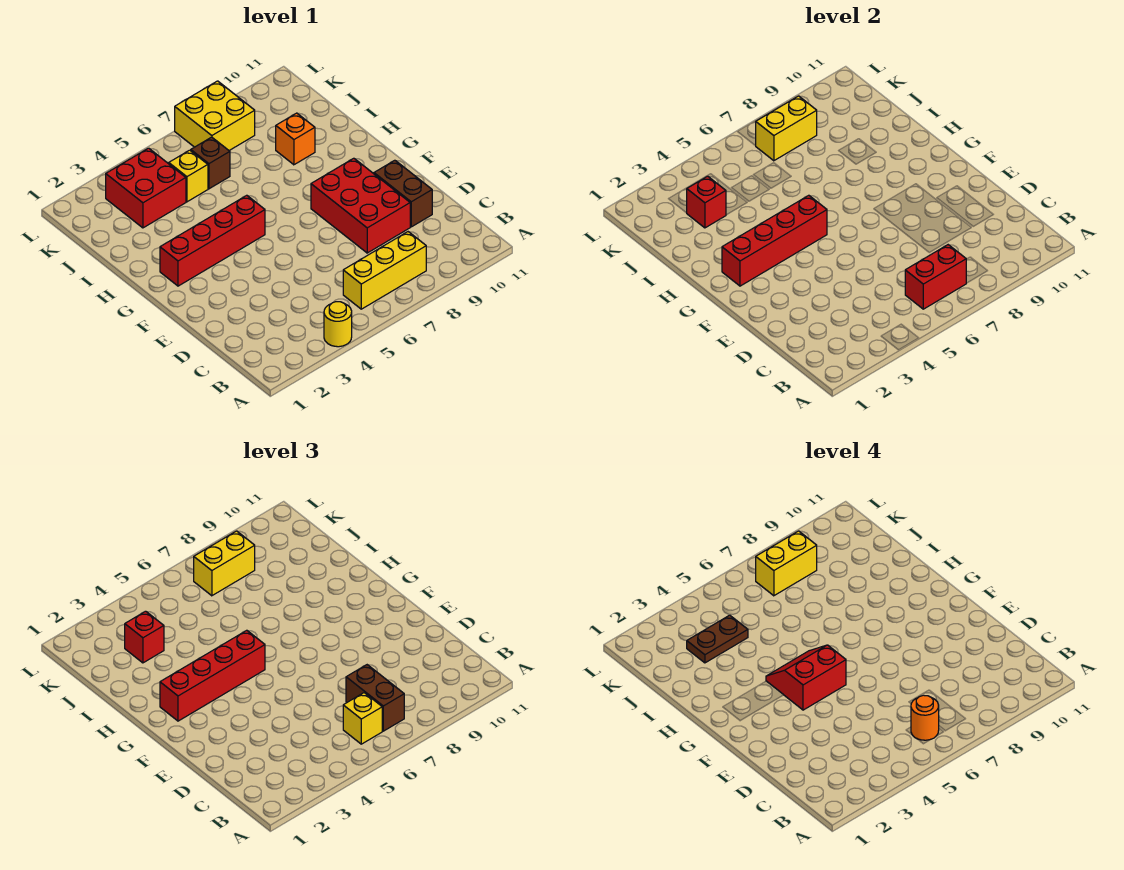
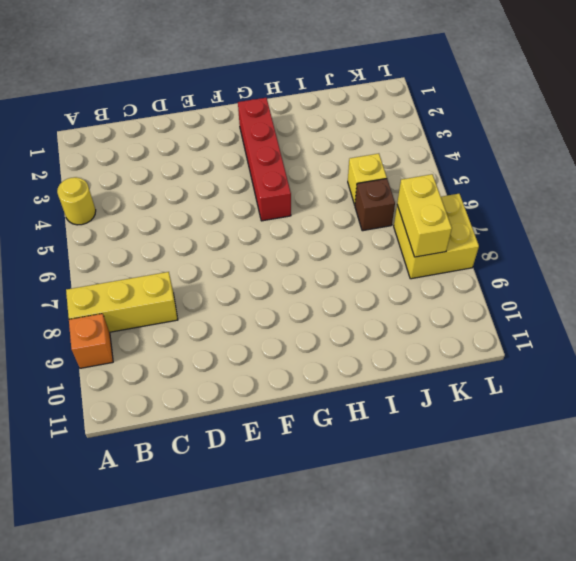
yellow 1x3 brick [66,272,178,332] -> yellow 1x3 brick turned to [343,232,426,309]
orange 1x1 brick [69,314,113,368] -> orange 1x1 brick moved to [276,113,315,165]
none -> red 2x3 brick [311,158,410,253]
none -> brown 1x2 brick [374,160,432,227]
none -> red 2x2 brick [106,148,186,228]

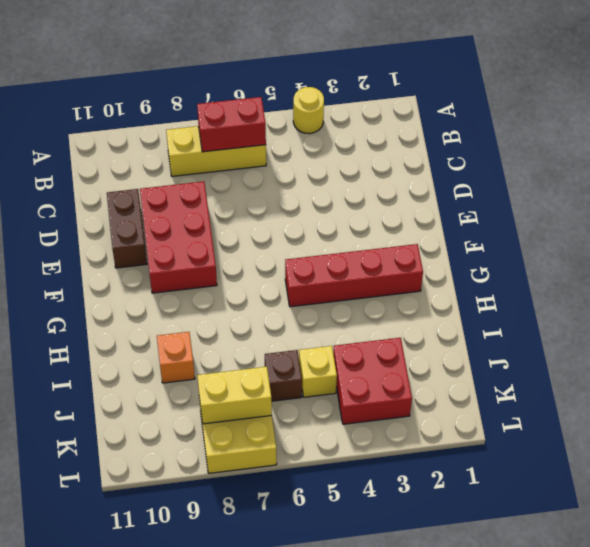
none -> red 1x4 brick [722,195,827,286]
none -> red 1x1 brick [687,176,726,228]
none -> yellow 1x1 brick [343,693,382,744]

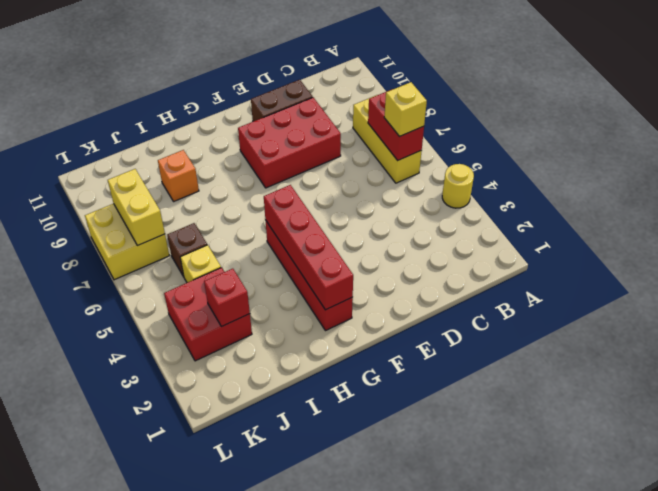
none -> brown 1x2 brick [346,665,404,731]
none -> red 1x4 brick [160,630,265,721]
none -> red 1x1 brick [125,611,164,663]

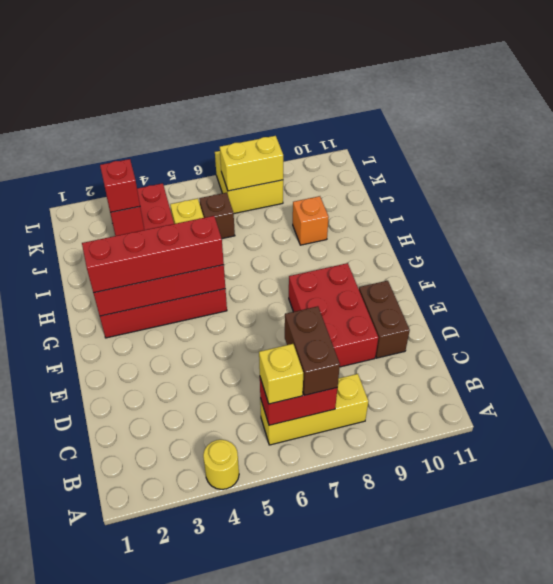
none -> yellow 1x2 brick [194,531,255,596]
none -> orange 1x1 round brick [911,695,939,740]
none -> red 2x2 slope [766,645,846,710]

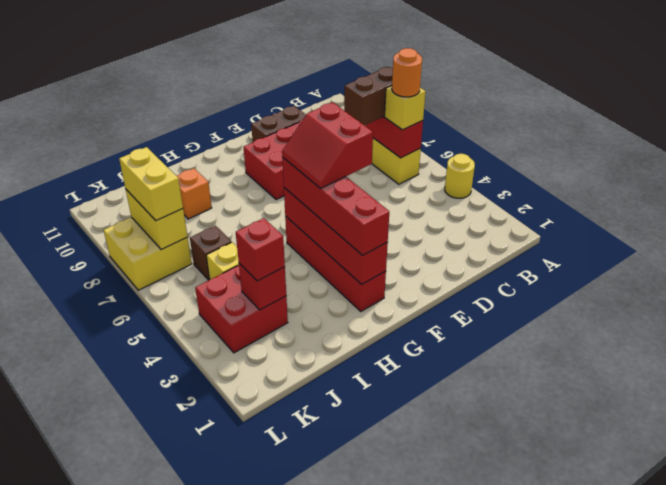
none -> brown 1x2 plate [687,615,748,663]
none -> yellow 1x2 brick [756,531,817,596]

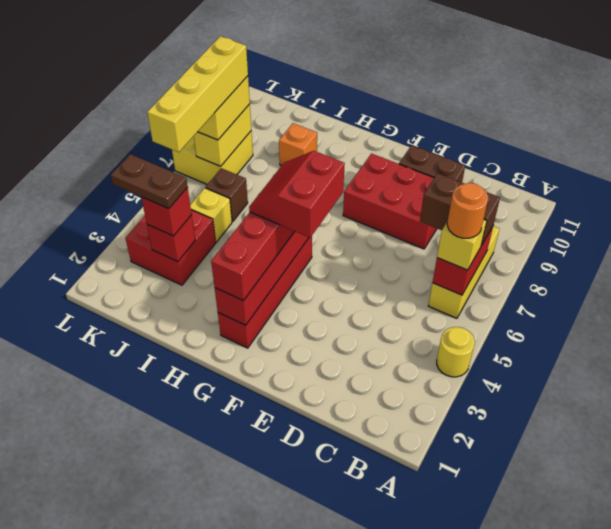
brown 1x2 plate [111,154,188,209] -> brown 1x2 plate turned to [687,615,748,663]
yellow 1x4 brick [147,36,248,152] -> yellow 1x2 brick [756,531,817,596]

